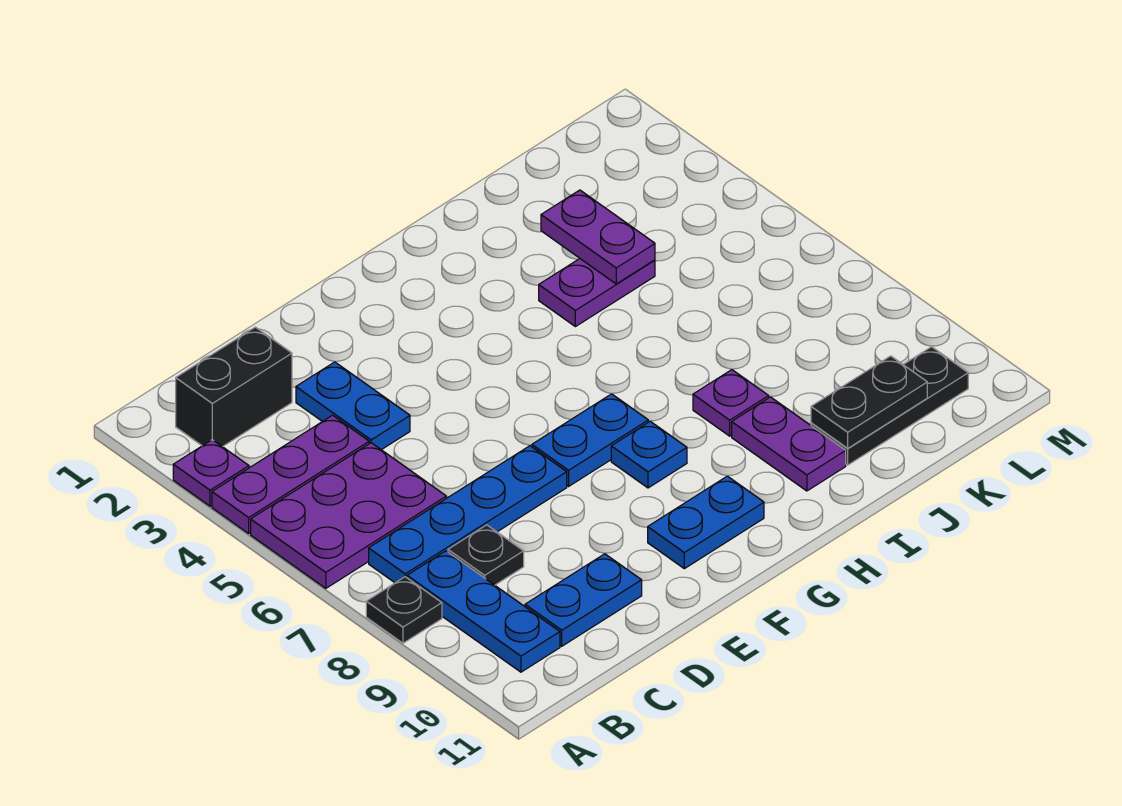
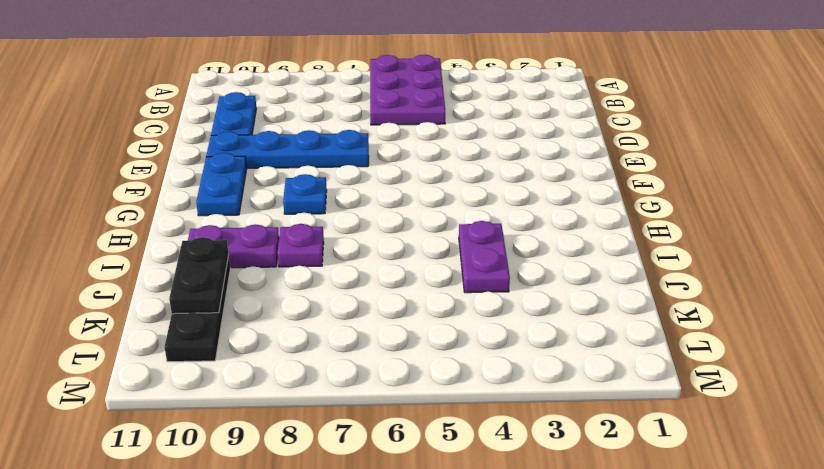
blue 1x4 plate [206,130,369,168] -> blue 1x4 plate turned to [369,446,567,583]
none -> purple 1x1 plate [173,440,249,506]
none -> purple 1x3 plate [212,415,369,533]
none -> black 1x1 plate [366,577,442,643]

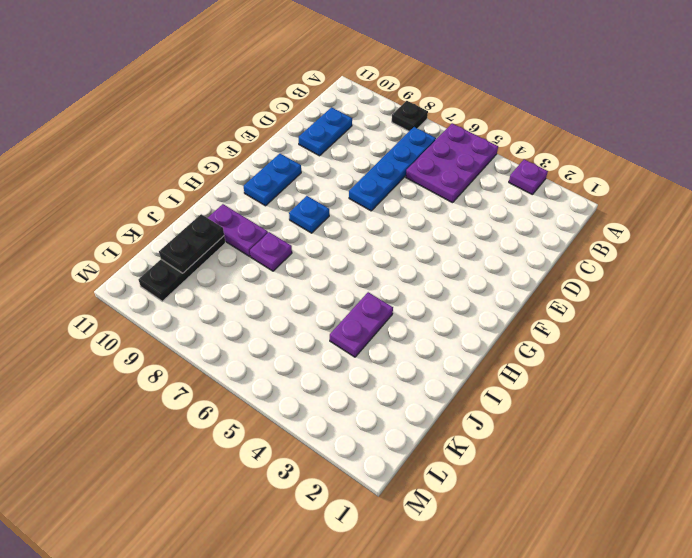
none -> purple 1x3 plate [212,415,369,533]
none -> black 1x2 brick [176,327,292,447]
none -> blue 1x3 plate [407,551,560,672]

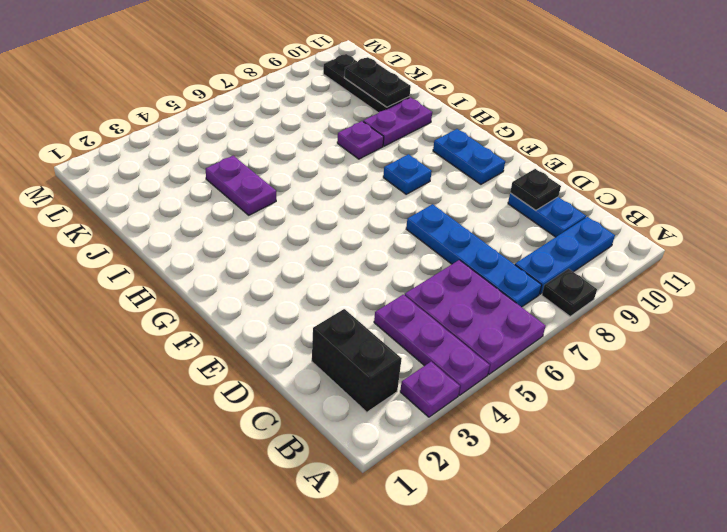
black 1x1 plate [510,169,561,210] -> black 1x1 plate moved to [448,525,524,585]
none -> blue 1x2 plate [296,362,410,450]
none -> blue 1x2 plate [532,394,648,486]
none -> purple 1x2 plate [541,190,655,284]

